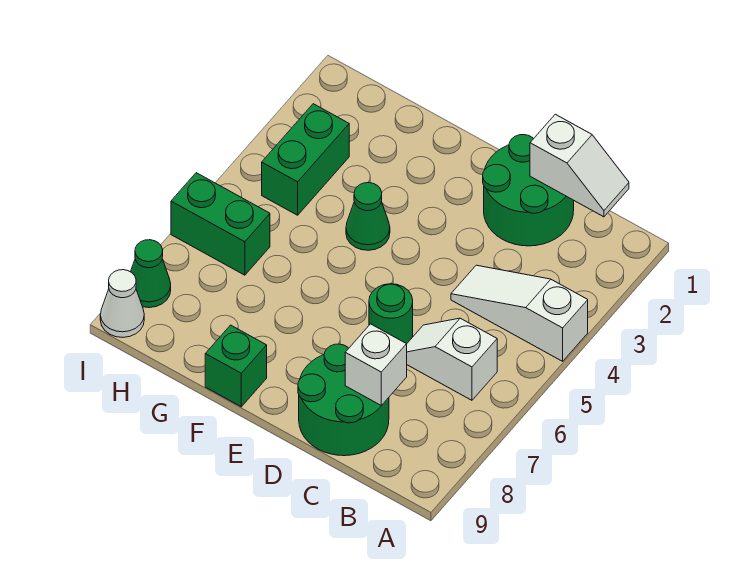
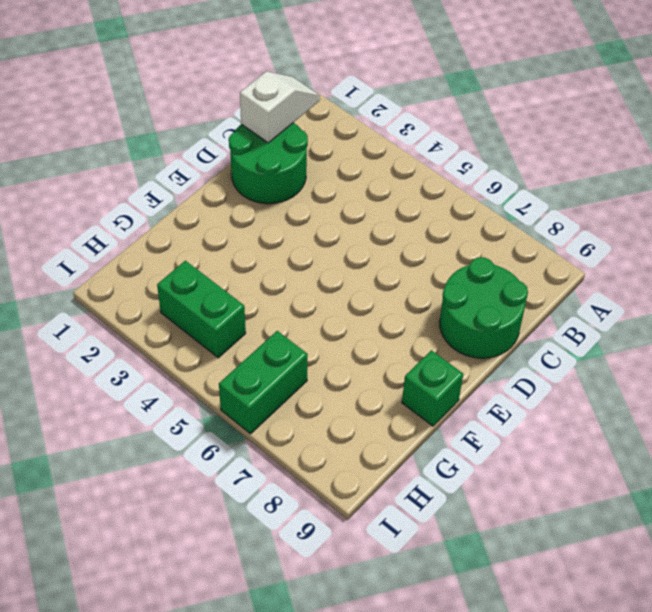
none -> white 1x3 slope [451,265,588,361]
none -> white 1x2 slope [407,318,497,400]
none -> green 1x1 round brick [369,284,413,344]

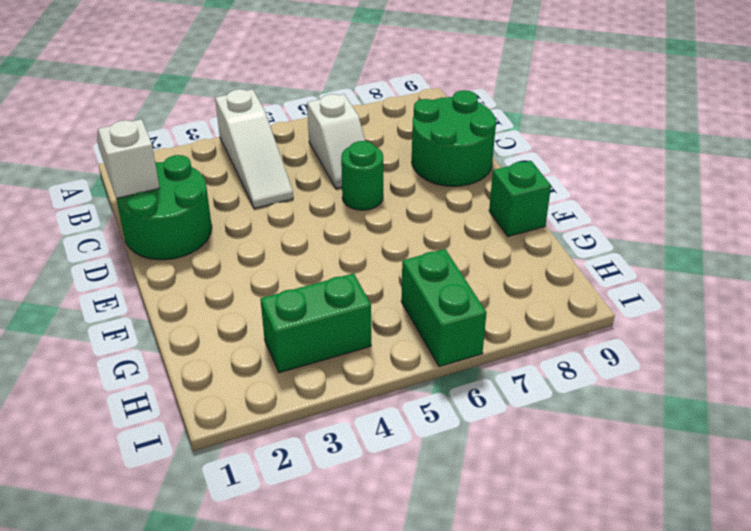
none -> green 1x1 cone [346,183,390,250]
none -> green 1x1 cone [131,240,171,308]
none -> white 1x1 cone [100,270,144,337]

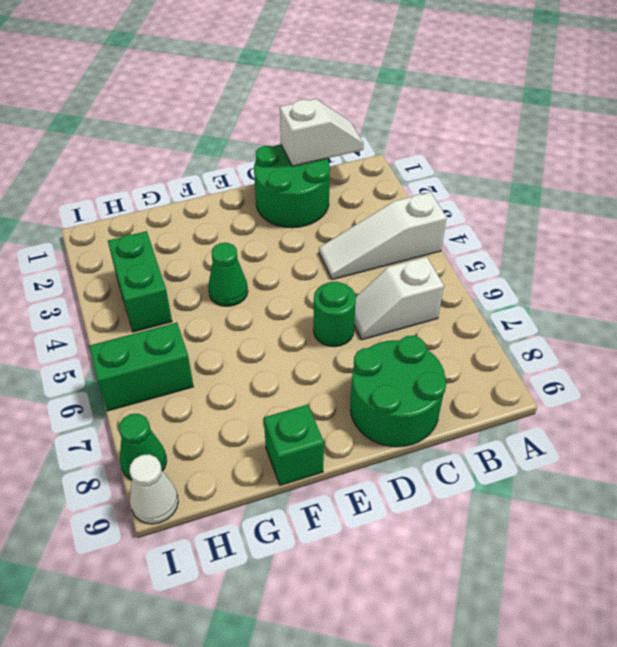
none -> white 1x1 brick [345,324,407,406]

